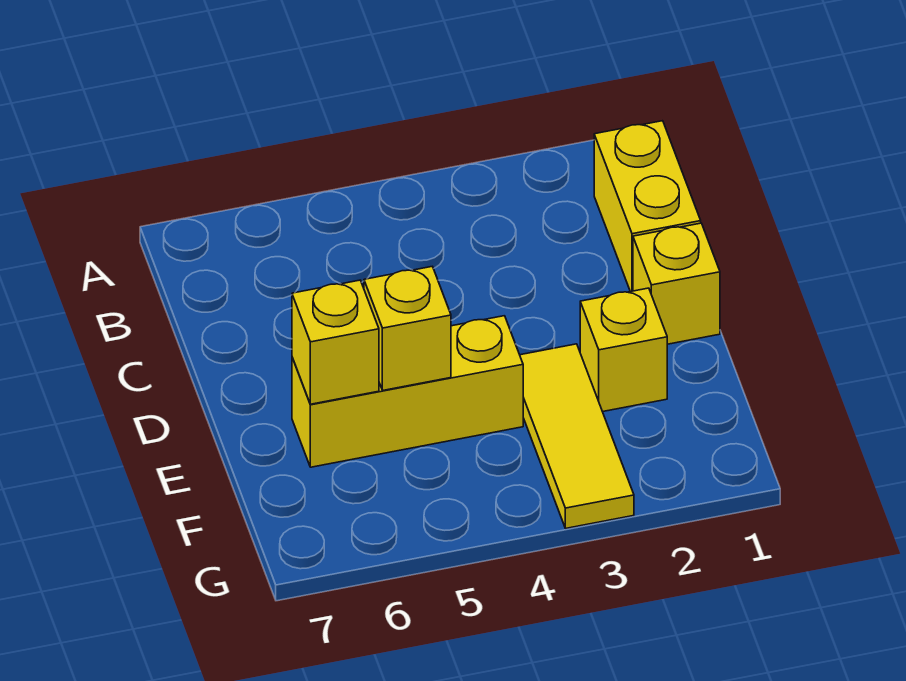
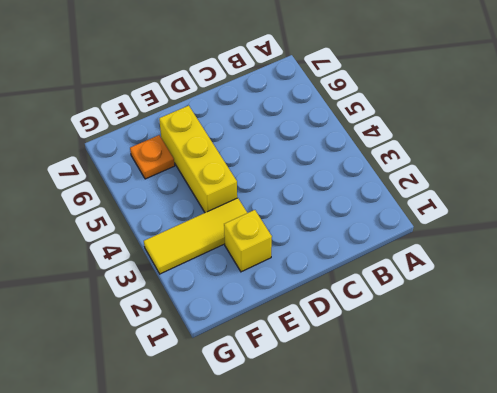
orange 1x1 plate [130,135,175,179] -> none
none -> yellow 1x2 brick [594,121,701,292]
none -> yellow 1x1 brick [633,223,720,344]

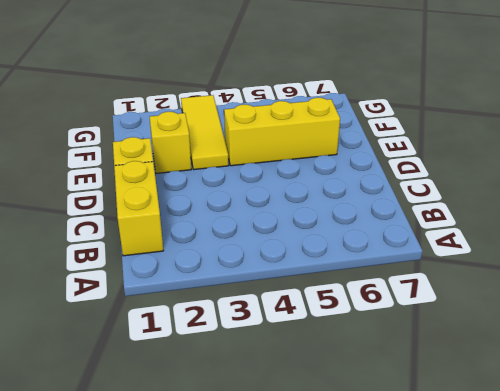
none -> yellow 1x1 brick [364,267,451,390]
none -> yellow 1x1 brick [292,280,379,404]

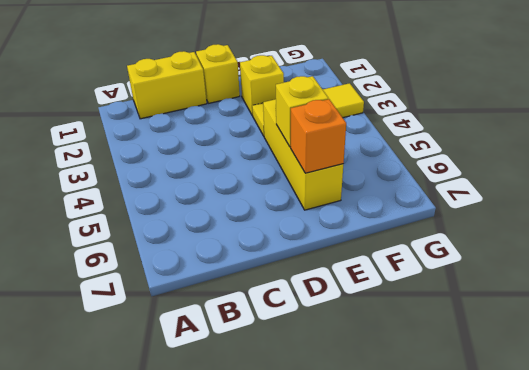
orange 1x1 brick [291,99,346,173] -> yellow 1x1 brick [292,280,379,404]

